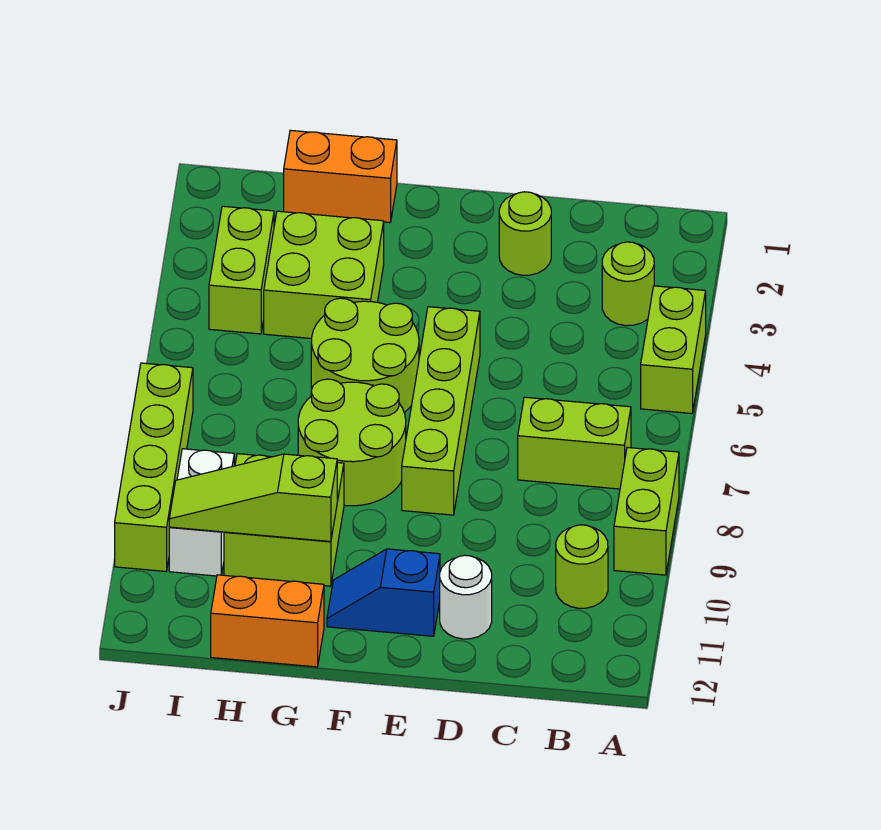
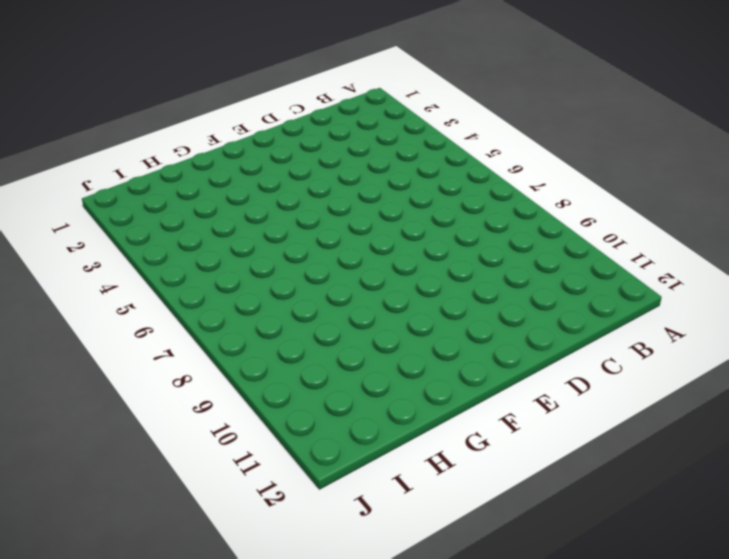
none -> lime 1x2 brick [641,286,706,413]
none -> lime 1x2 brick [614,447,679,575]
none -> lime 1x1 round brick [602,242,654,326]

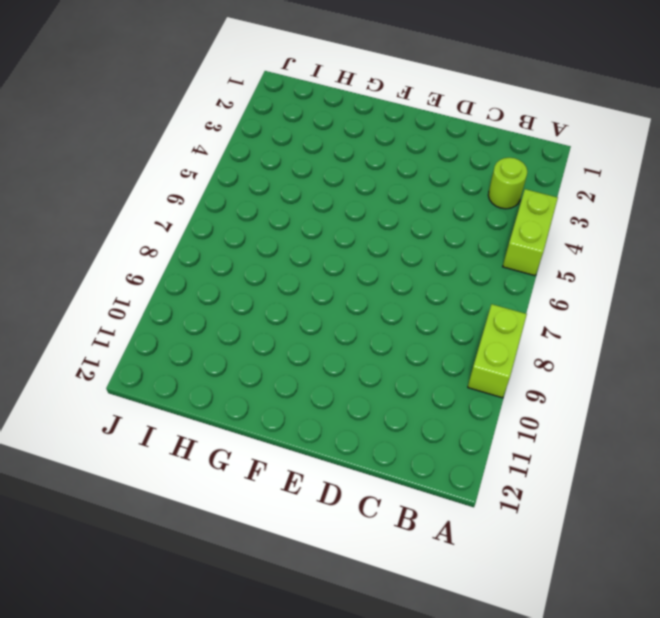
none -> lime 1x2 brick [518,397,631,489]
none -> lime 1x1 round brick [556,525,608,608]
none -> lime 1x1 round brick [499,192,551,275]

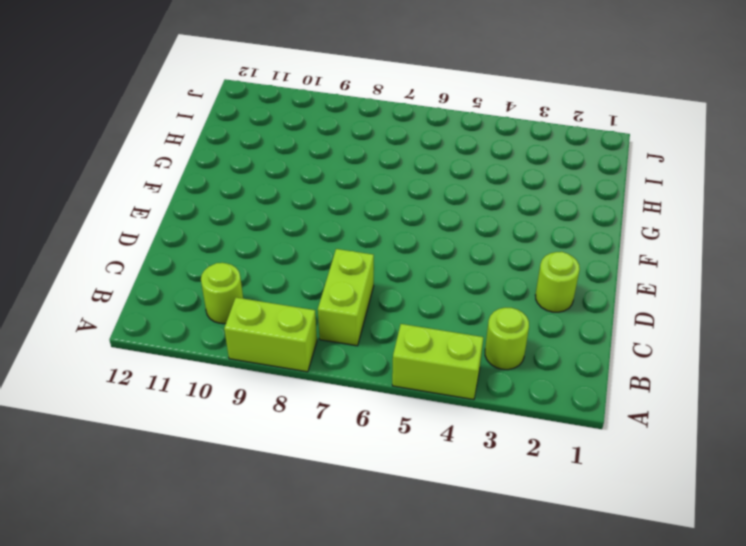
none -> white 1x1 round brick [440,555,492,639]
none -> lime 1x4 brick [402,307,480,515]
none -> blue 1x2 slope [327,549,440,636]

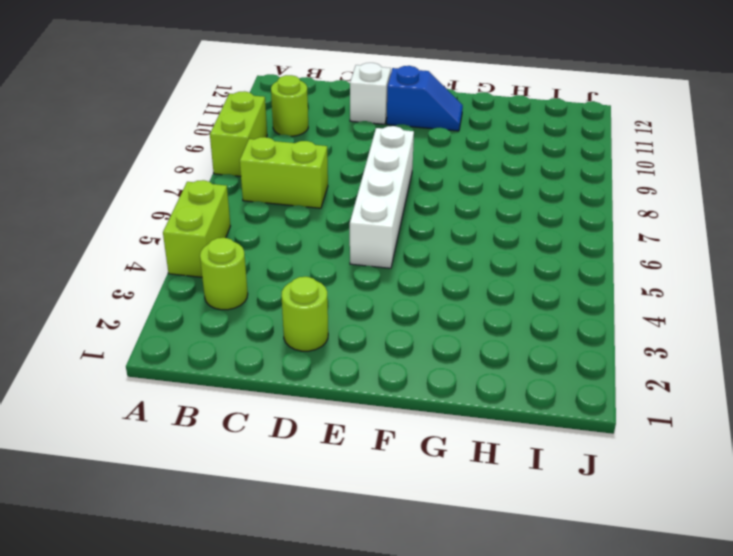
white 1x1 brick [350,63,391,124] -> white 1x1 round brick [440,555,492,639]
white 1x4 brick [350,126,414,268] -> lime 1x4 brick [402,307,480,515]
none -> lime 2x2 round brick [311,298,419,412]
none -> lime 2x2 round brick [298,379,406,506]
none -> orange 1x2 brick [284,130,397,223]

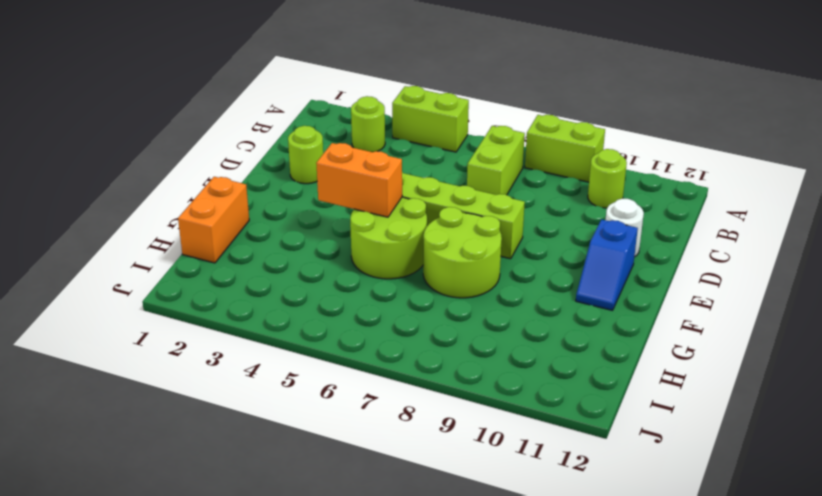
orange 1x2 brick [316,143,402,217] -> orange 1x2 brick turned to [211,575,324,667]
none -> lime 2x2 brick [264,211,384,339]
none -> lime 2x2 brick [224,454,344,586]
none -> lime 1x2 brick [209,206,274,334]

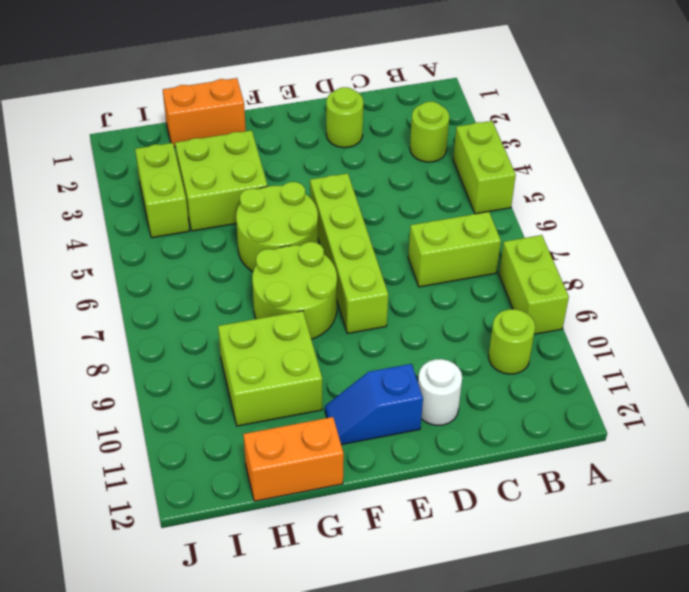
none -> white 1x2 brick [169,449,234,576]
none -> lime 1x4 brick [115,363,193,571]
none -> lime 1x3 slope [169,454,337,542]

